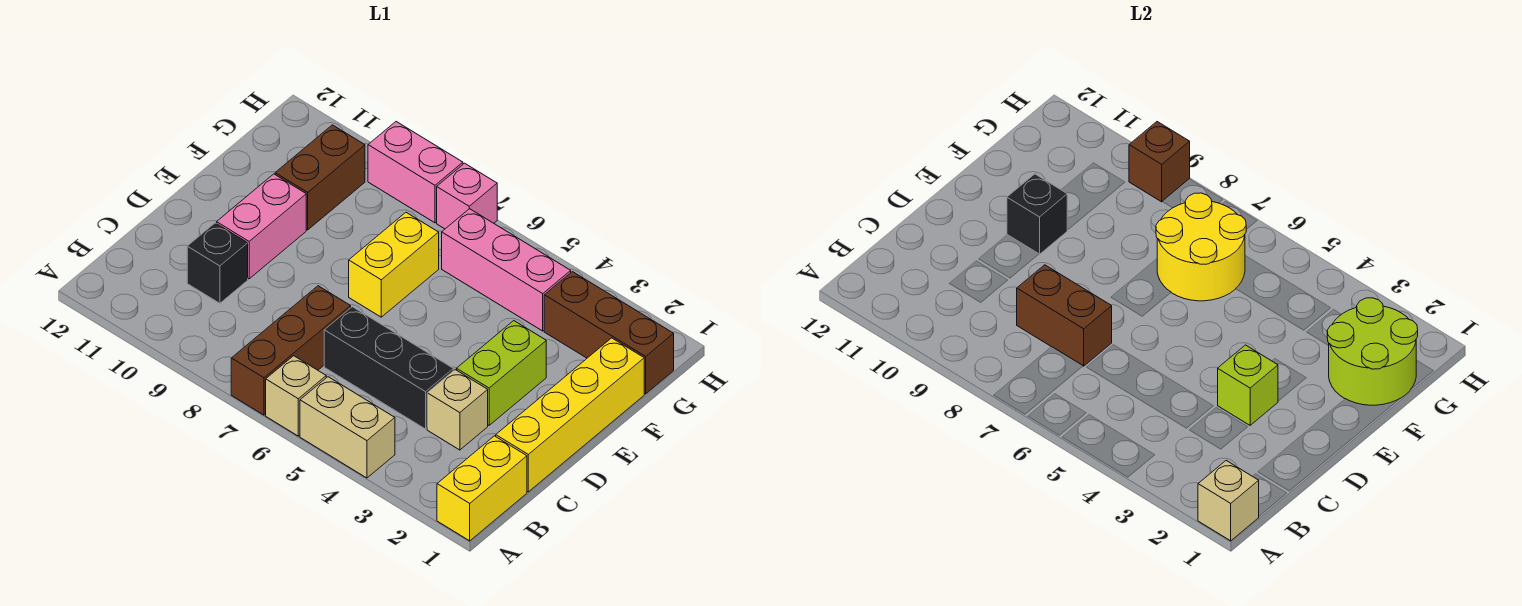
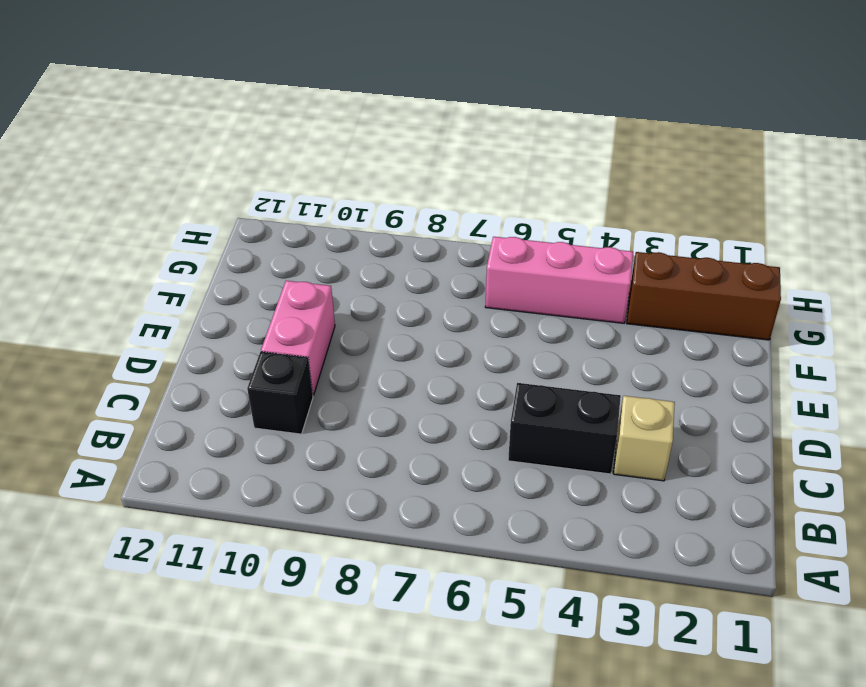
black 1x2 brick [508,383,621,474] -> black 1x3 brick [324,307,453,429]
none -> yellow 1x2 brick [437,436,527,541]
none -> tan 1x2 brick [300,377,395,478]
none -> tan 1x1 brick [266,356,326,436]

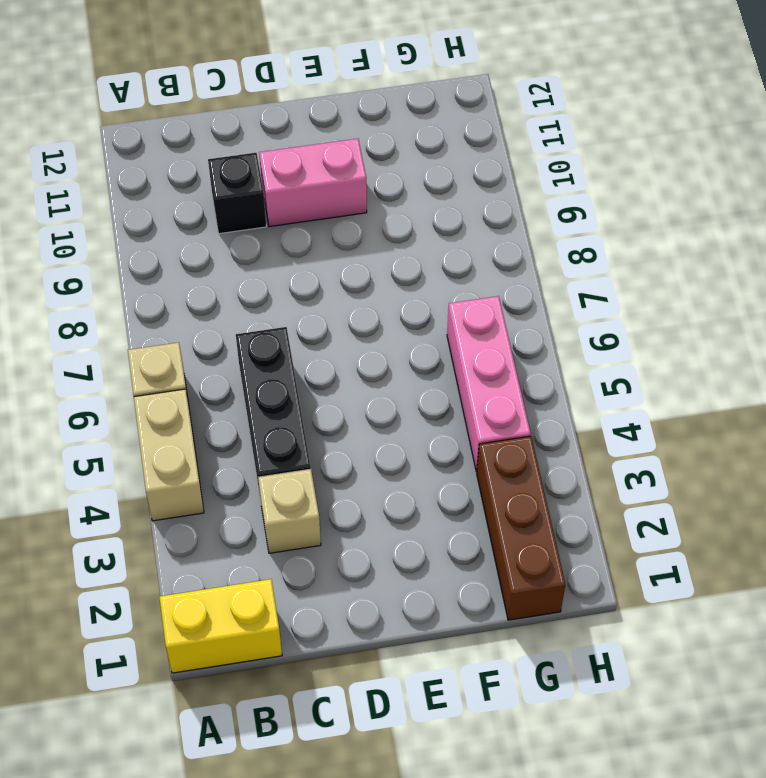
none -> brown 1x3 brick [231,286,351,415]
none -> yellow 1x4 brick [496,338,644,492]
none -> lime 1x2 brick [457,321,546,425]

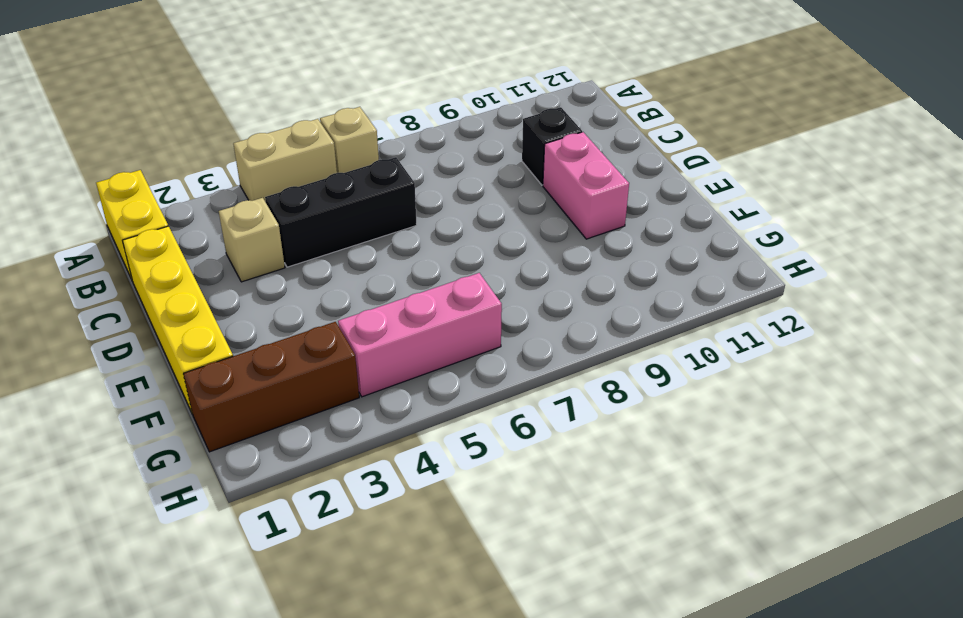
none -> brown 1x3 brick [231,286,351,415]
none -> lime 1x2 brick [457,321,546,425]
none -> yellow 1x2 brick [349,213,439,317]

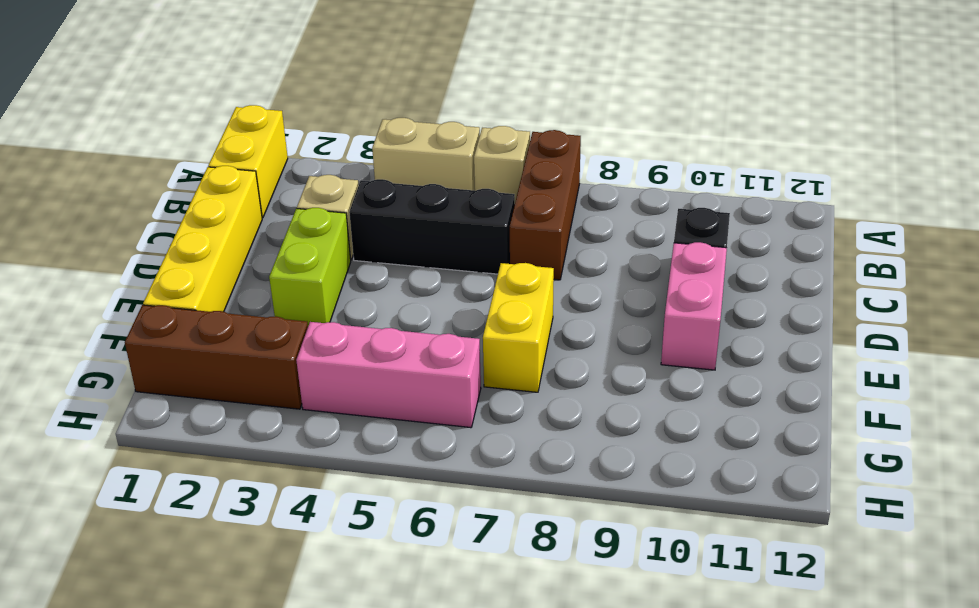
none -> brown 1x2 brick [275,125,365,230]
none -> pink 1x1 brick [437,163,497,229]
none -> pink 1x2 brick [368,122,463,223]

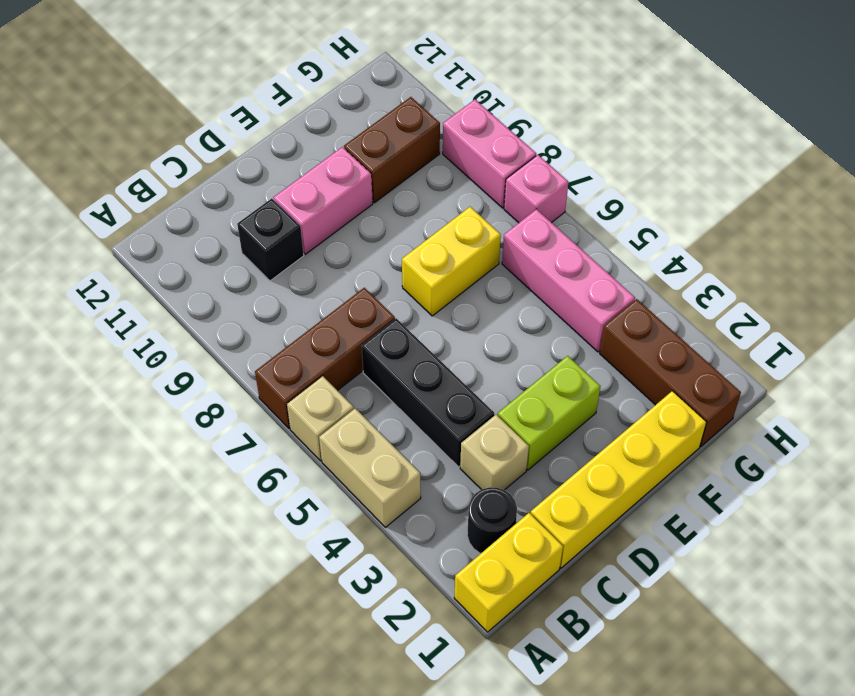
black 1x1 round brick [467,487,517,553] -> none
none -> tan 1x1 brick [1198,461,1259,541]
none -> brown 1x2 brick [1017,265,1112,366]
none -> lime 1x1 brick [1218,345,1278,425]

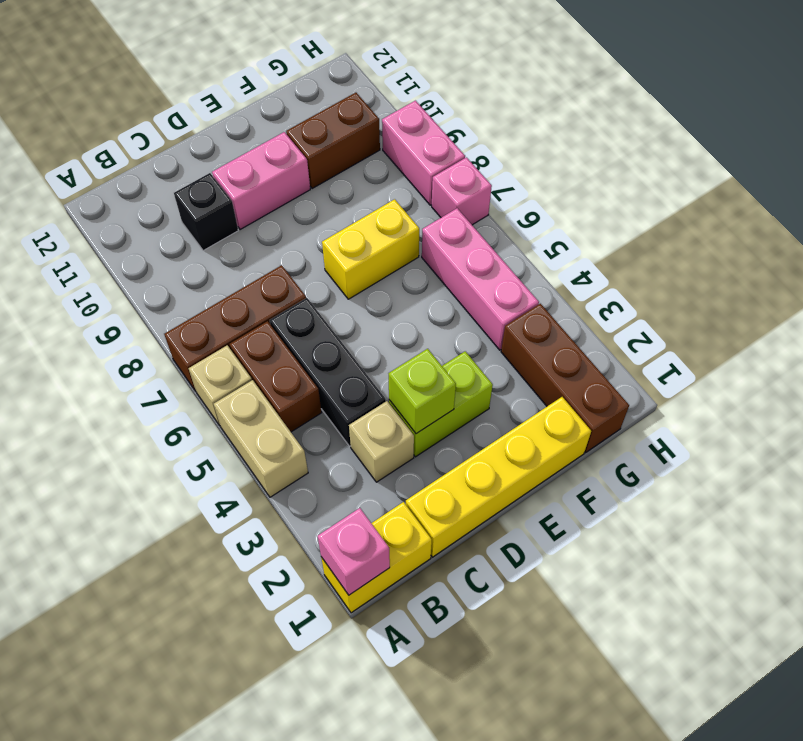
pink 1x1 brick [318,508,390,595] -> tan 1x1 brick [1198,461,1259,541]
brown 1x2 brick [230,321,322,432] -> brown 1x2 brick moved to [1017,265,1112,366]
none -> black 1x1 brick [1007,174,1068,254]
none -> lime 2x2 round brick [1327,298,1418,405]
none -> yellow 2x2 round brick [1156,193,1246,301]

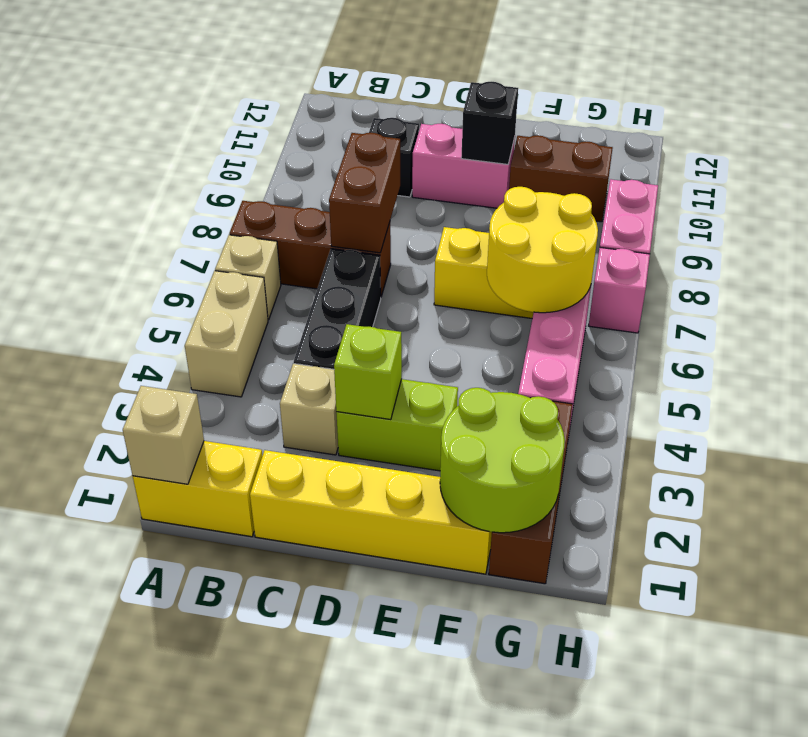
none -> brown 1x1 brick [1129,122,1190,202]

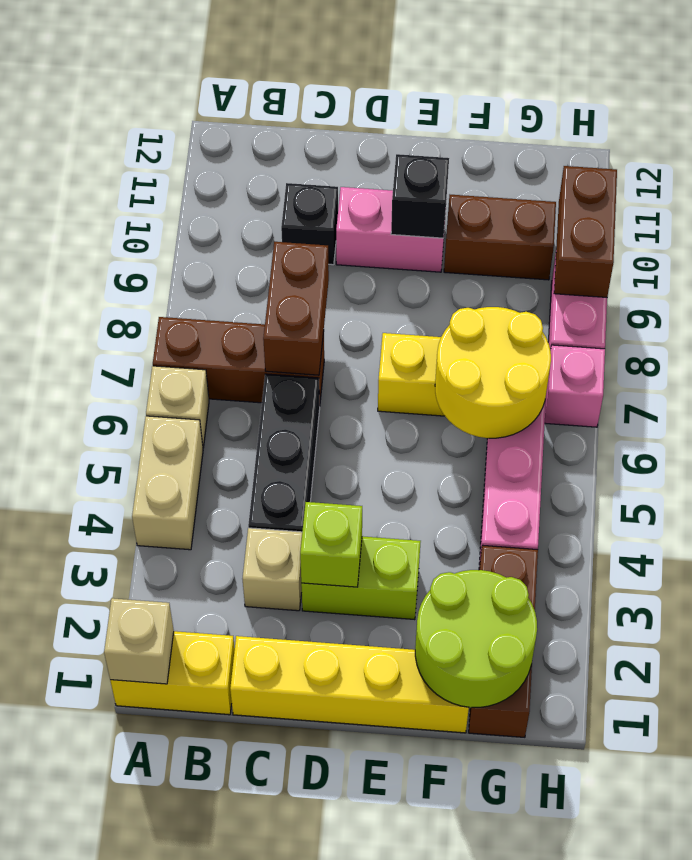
brown 1x2 brick [554,166,617,297] -> brown 1x1 brick [1129,122,1190,202]

